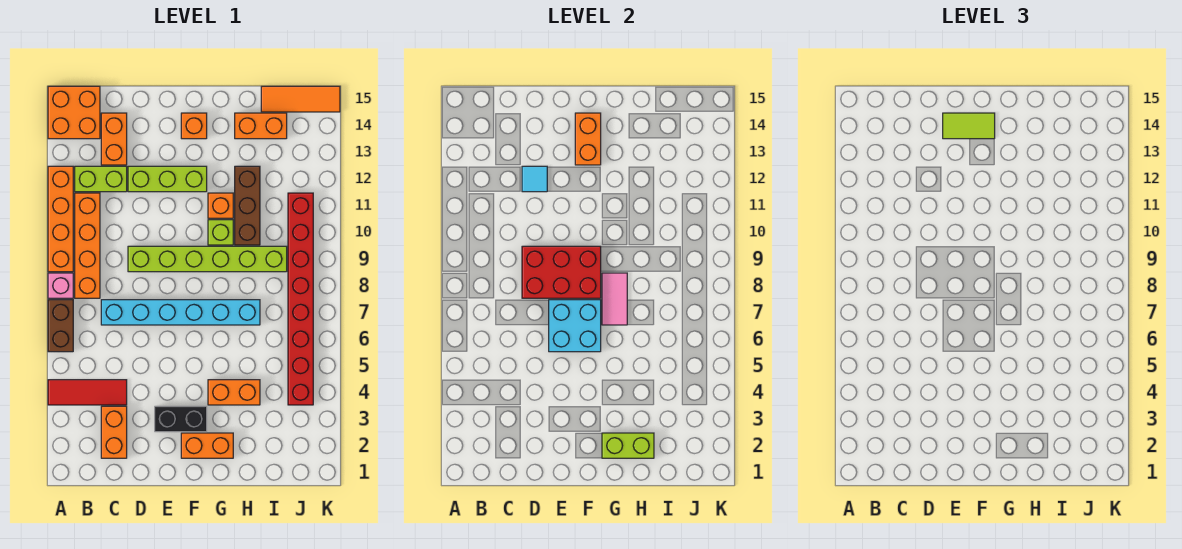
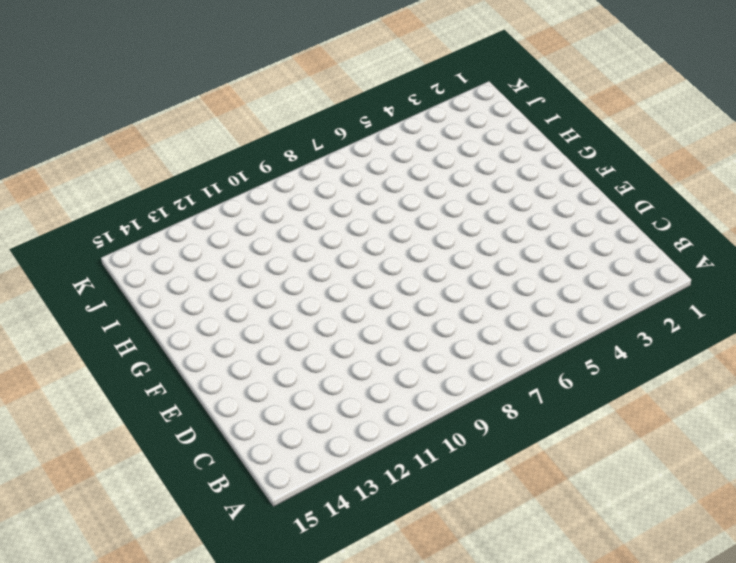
none -> red 1x3 tile [48,380,127,405]
none -> brown 1x2 brick [48,300,73,352]
none -> pink 1x1 brick [48,273,73,298]

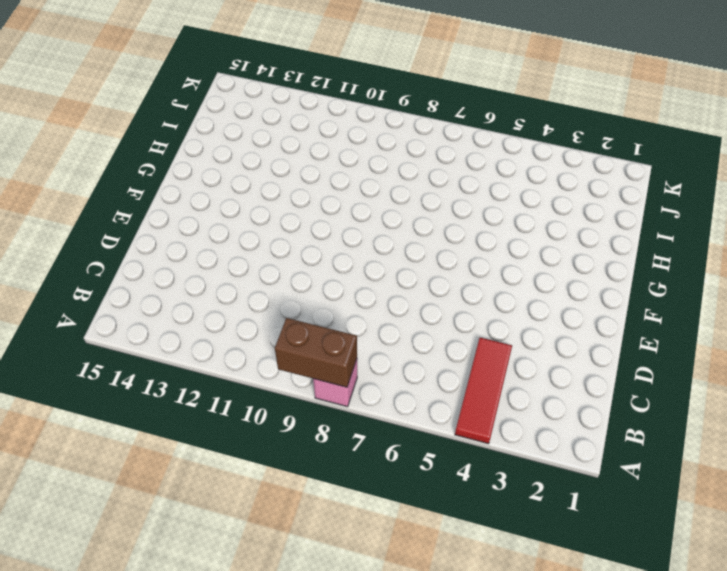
brown 1x2 brick [275,318,357,387] -> brown 1x2 brick moved to [48,300,73,352]
none -> orange 1x4 brick [48,166,73,272]
none -> orange 2x2 brick [48,86,100,139]
none -> orange 1x4 brick [75,193,100,298]

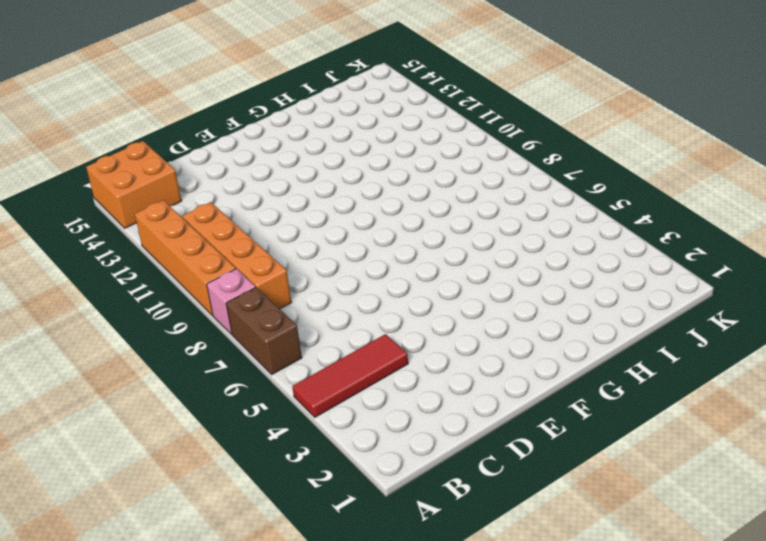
none -> lime 1x2 brick [75,166,127,192]
none -> orange 1x2 brick [101,406,127,458]
none -> cyan 1x6 brick [101,300,260,325]

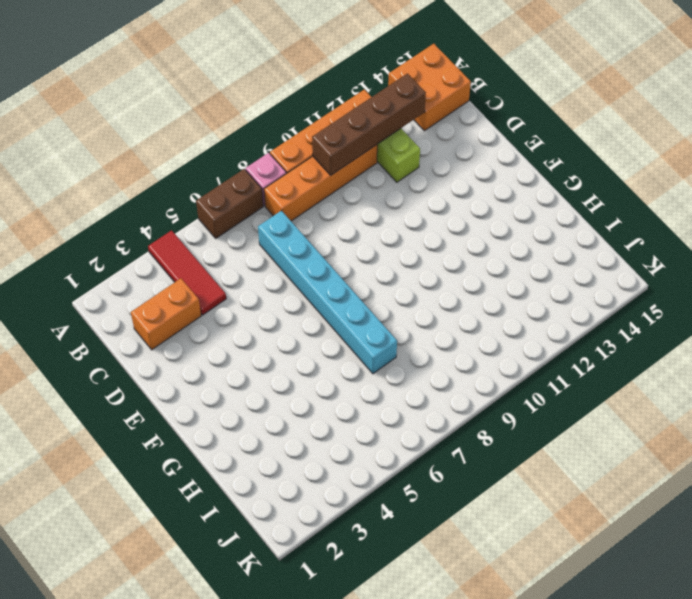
brown 1x4 brick [312,74,426,175] -> none
none -> orange 1x2 brick [101,113,127,165]
none -> lime 1x6 brick [128,246,287,272]
none -> lime 1x3 brick [128,166,207,192]

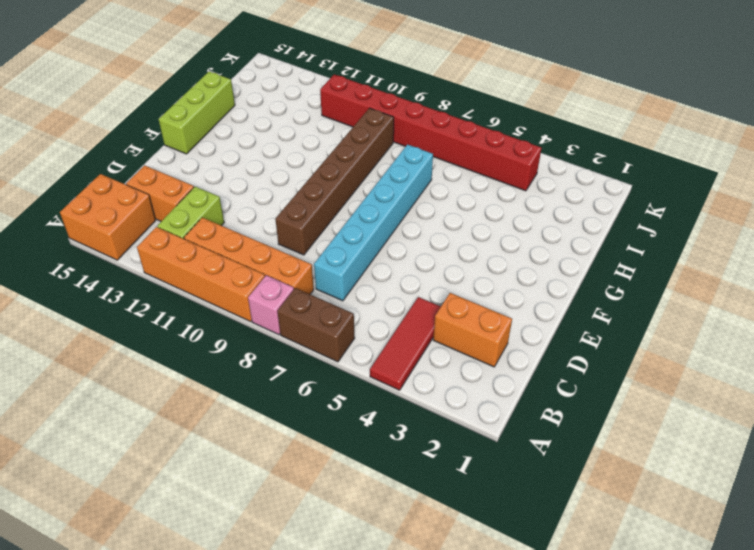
brown 1x6 brick [275,108,394,255] -> lime 1x6 brick [128,246,287,272]
lime 1x3 brick [159,71,235,154] -> lime 1x3 brick moved to [128,166,207,192]
none -> black 1x2 brick [155,406,207,432]
none -> orange 1x2 brick [181,433,233,458]
none -> orange 1x1 brick [181,113,207,139]

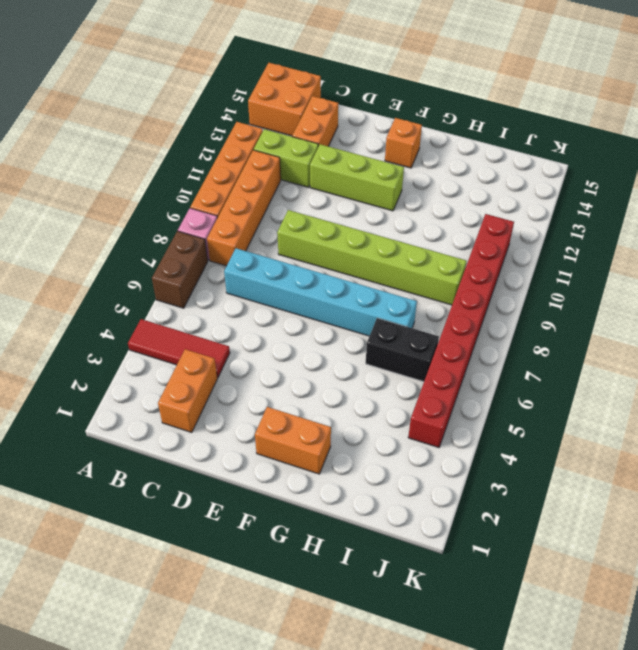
black 1x2 brick [366,318,439,382] -> black 1x2 brick moved to [155,406,207,432]
none -> orange 1x2 brick [208,380,260,405]
none -> lime 1x1 brick [208,220,233,245]
none -> orange 1x1 brick [208,193,233,218]

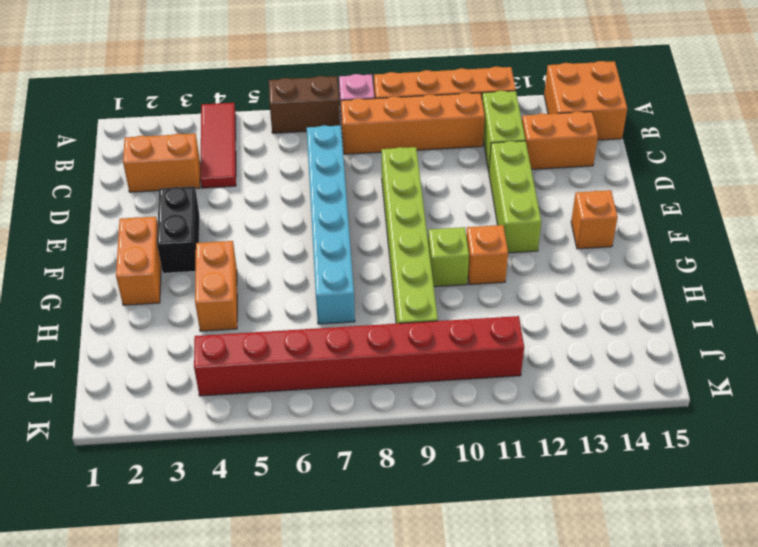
none -> brown 1x3 brick [235,166,260,245]
none -> orange 1x2 brick [235,113,287,139]
none -> orange 1x3 tile [261,86,340,112]

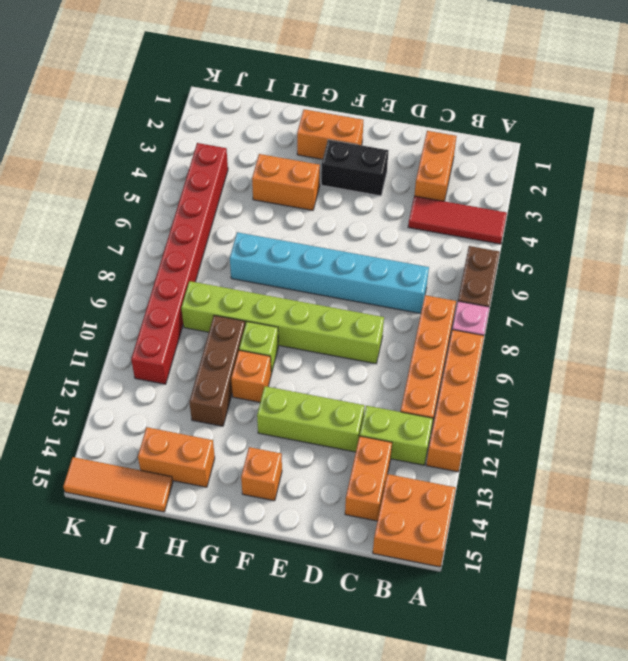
none -> red 2x3 brick [522,246,601,298]
none -> cyan 1x1 tile [522,166,547,192]
none -> cyan 2x2 brick [549,300,601,352]

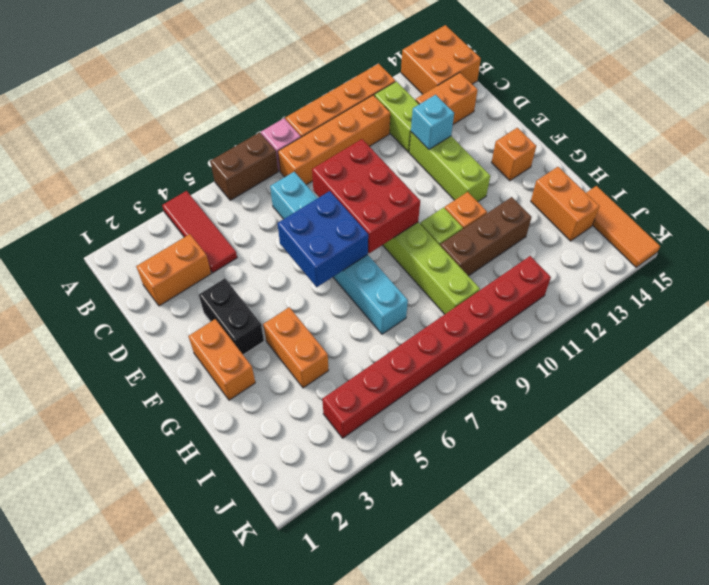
cyan 1x1 brick [411,95,454,149] -> cyan 1x1 tile [522,166,547,192]
blue 2x2 brick [277,191,368,287] -> cyan 2x2 brick [549,300,601,352]
none -> orange 1x2 brick [575,113,601,165]
none -> lime 1x2 brick [602,433,654,458]
none -> pink 1x2 tile [602,273,627,325]

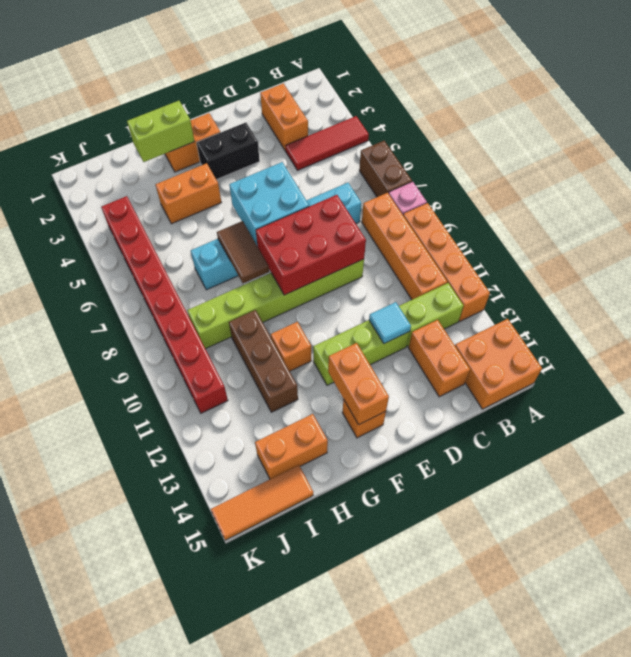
brown 1x2 tile [217,221,269,284] -> pink 1x2 tile [602,273,627,325]
none -> lime 1x1 brick [208,220,233,245]
none -> lime 1x2 tile [943,113,995,139]

